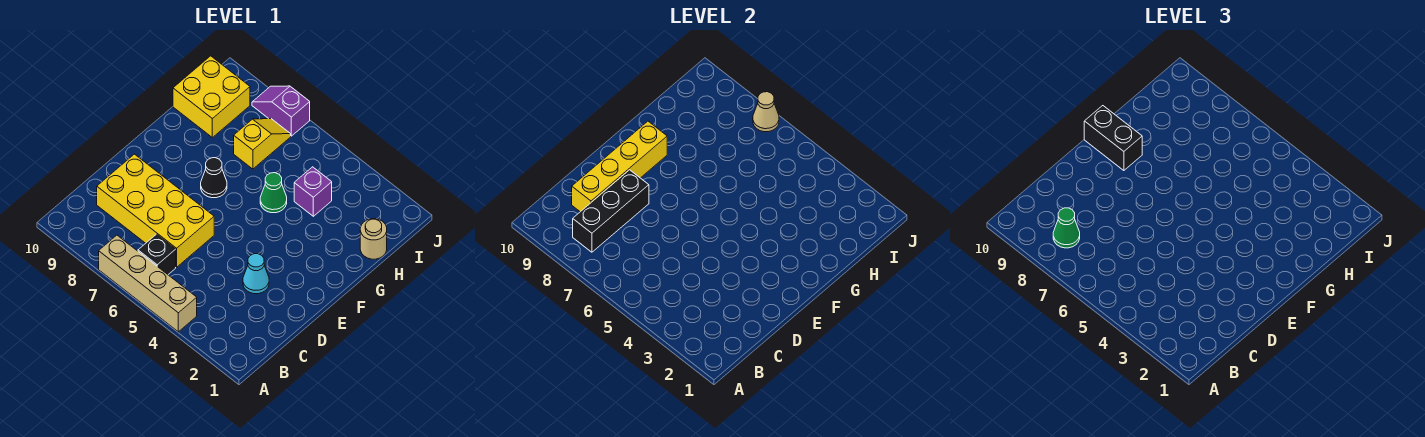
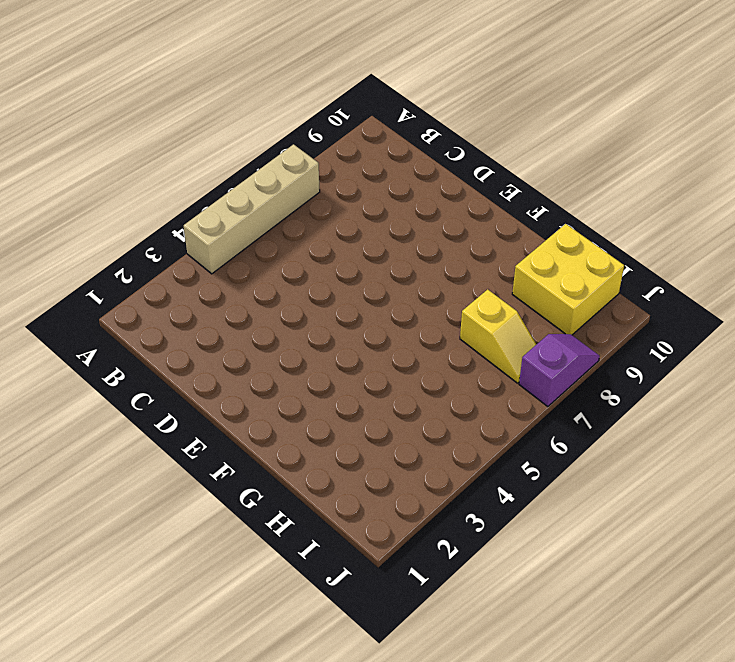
none -> black 1x1 brick [138,234,176,274]
none -> yellow 2x4 brick [97,154,214,267]
none -> cyan 1x1 cone [243,254,269,294]

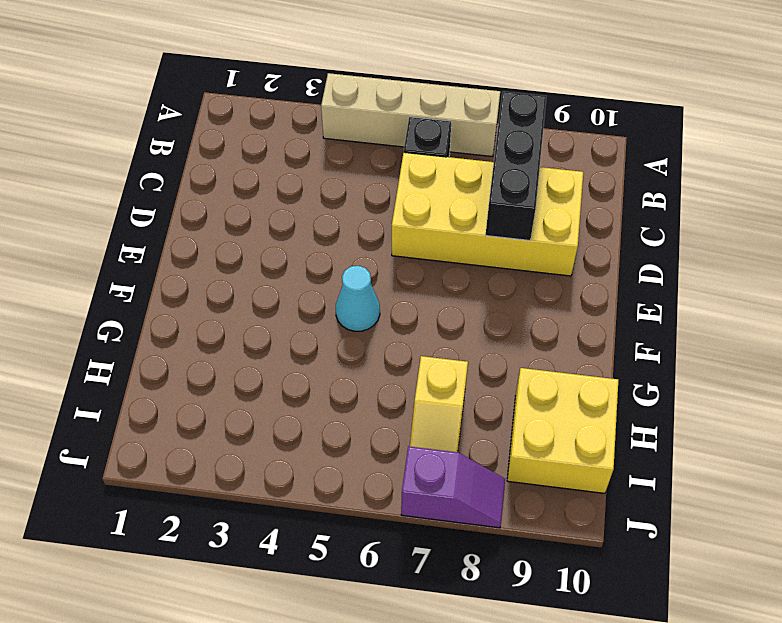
cyan 1x1 cone [336,266,380,331] -> cyan 1x1 cone moved to [243,254,269,294]
none -> black 1x1 cone [201,158,227,198]
none -> green 1x1 cone [260,173,287,213]
none -> tan 1x1 round brick [360,219,387,259]

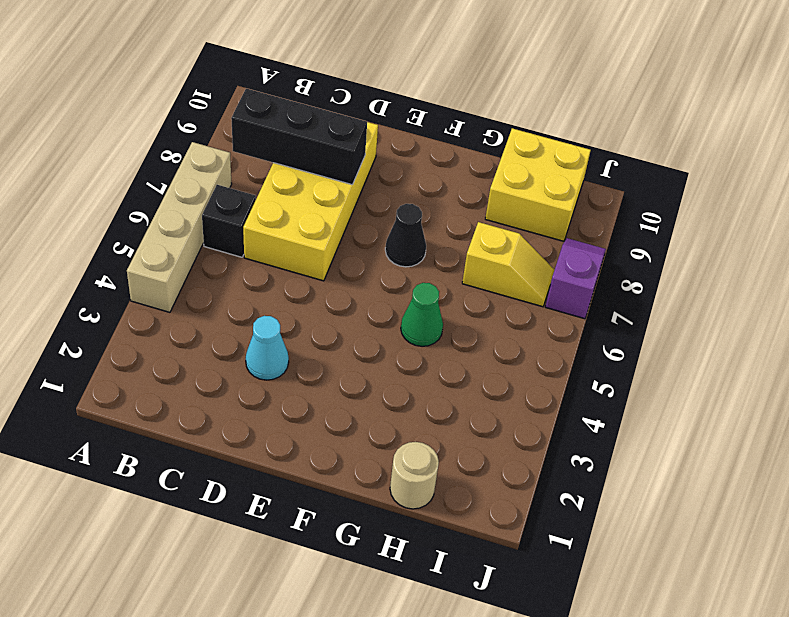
none -> purple 1x1 brick [294,167,332,216]
none -> yellow 1x4 brick [572,121,667,212]
none -> tan 1x1 cone [753,92,779,132]

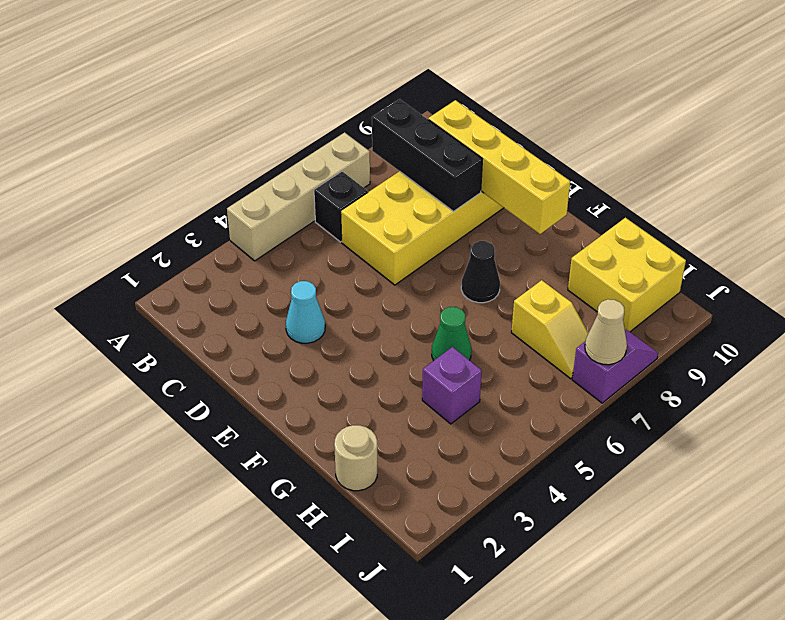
none -> green 1x1 cone [1053,208,1080,248]
none -> black 1x2 brick [1084,106,1142,171]

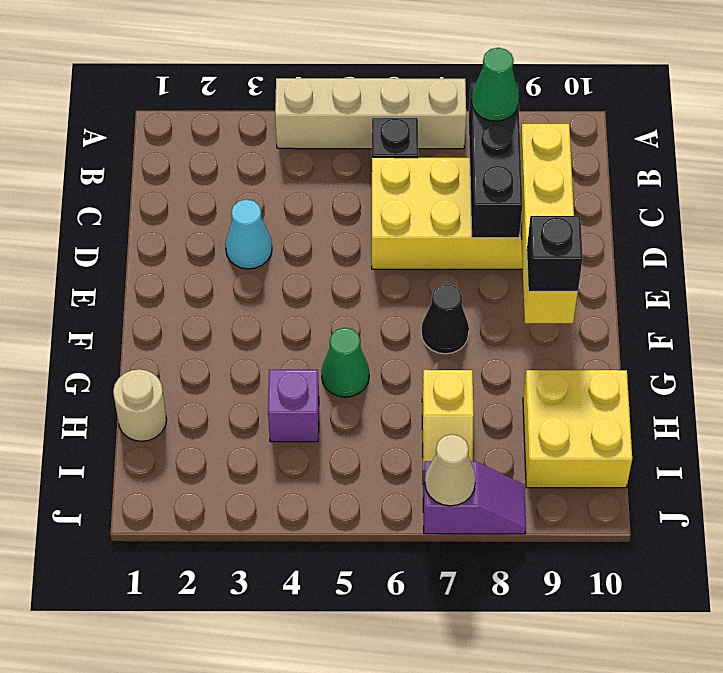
black 1x1 brick [527,216,583,291] -> black 1x2 brick [1084,106,1142,171]

